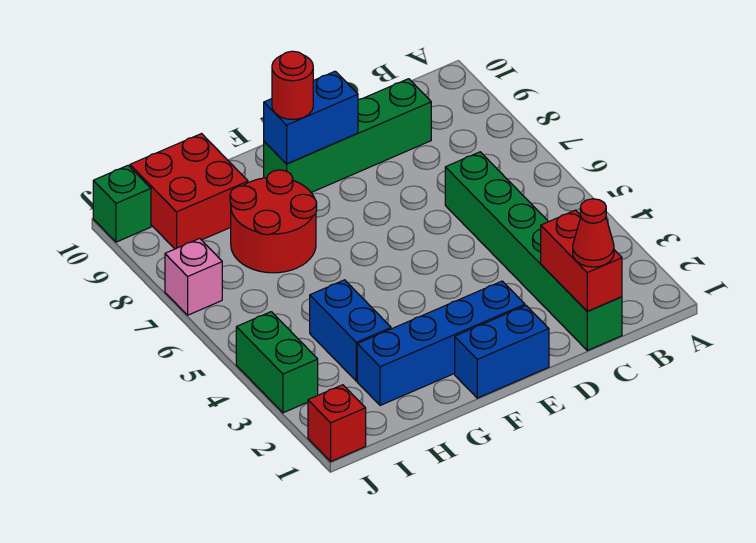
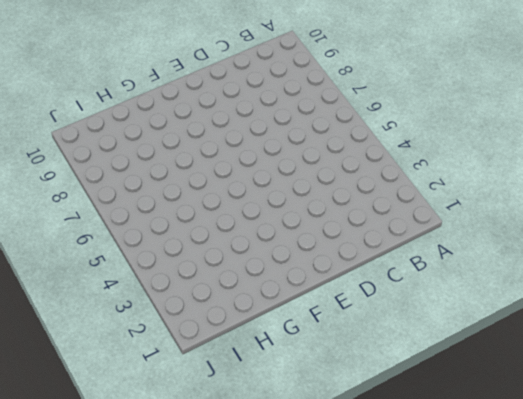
none -> green 1x6 brick [445,152,622,351]
none -> green 1x4 brick [264,79,431,192]
none -> blue 1x2 brick [455,306,549,398]

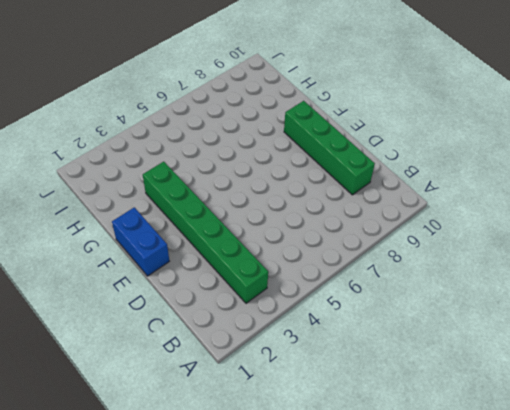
green 1x6 brick [143,162,268,303] -> green 1x6 brick turned to [445,152,622,351]
none -> blue 1x4 brick [357,281,525,405]
none -> red 2x2 round brick [230,170,317,273]
none -> blue 1x2 brick [310,280,391,381]

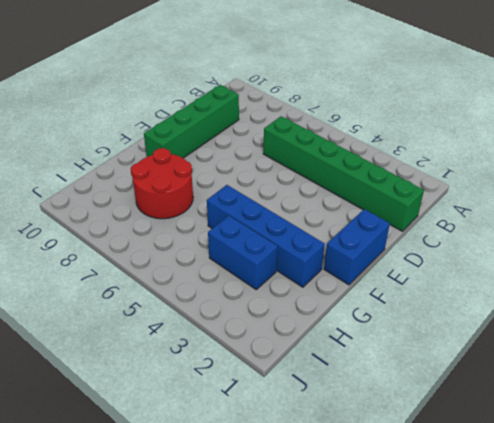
blue 1x4 brick [207,185,325,287] -> blue 1x4 brick turned to [357,281,525,405]
none -> red 2x2 brick [130,134,248,249]
none -> red 1x1 brick [308,385,366,461]
none -> green 1x2 brick [236,312,318,413]

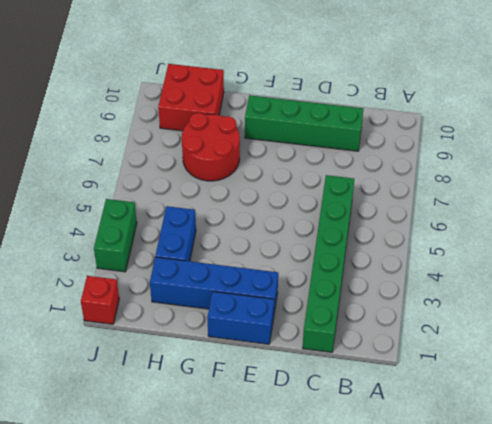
none -> pink 1x1 brick [165,238,222,315]
none -> green 1x1 brick [93,165,151,242]
none -> red 1x2 brick [541,210,622,311]

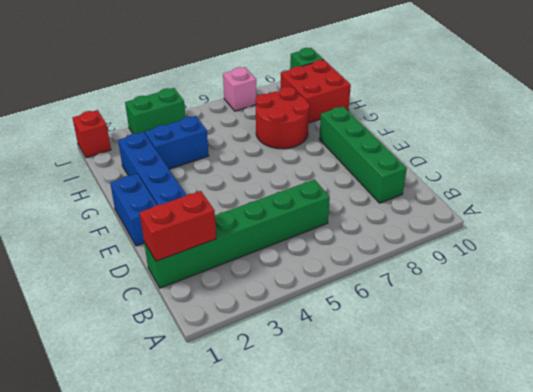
none -> blue 1x2 brick [264,71,358,164]
none -> red 1x1 cone [573,199,614,267]
none -> red 1x1 round brick [272,51,313,120]

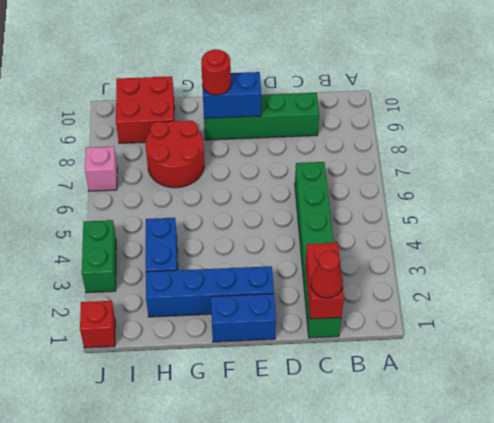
none -> green 1x1 brick [93,165,151,242]

